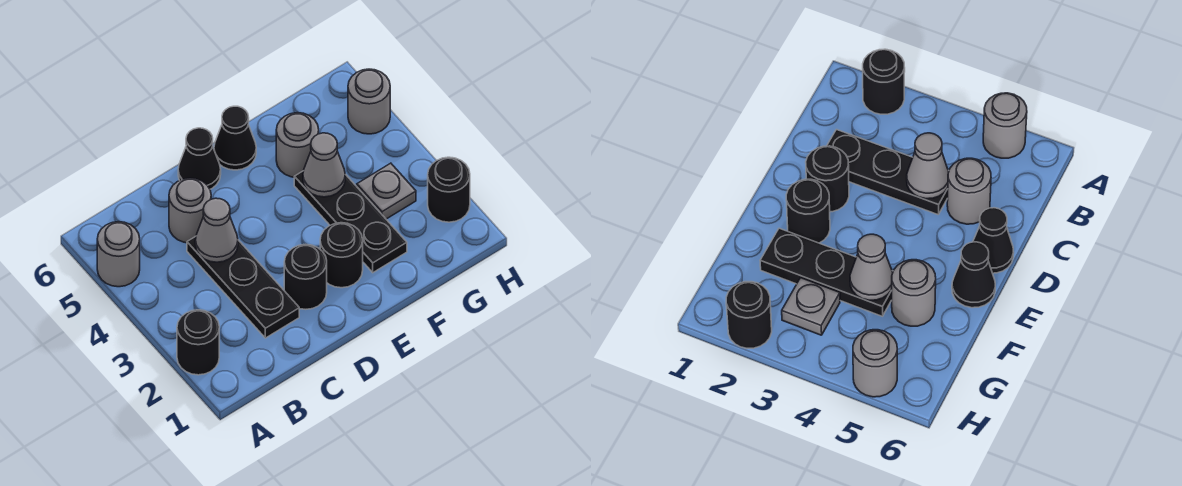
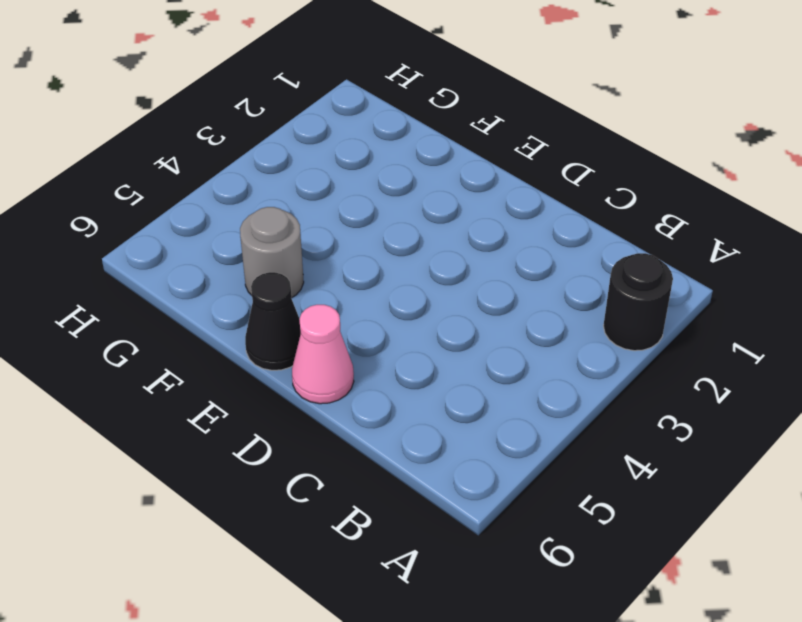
pink 1x1 cone [292,305,354,404] -> black 1x1 cone [178,128,221,189]
none -> grey 1x1 round brick [97,222,140,287]
none -> black 1x3 plate [187,236,299,338]
none -> grey 1x1 round brick [169,178,211,243]

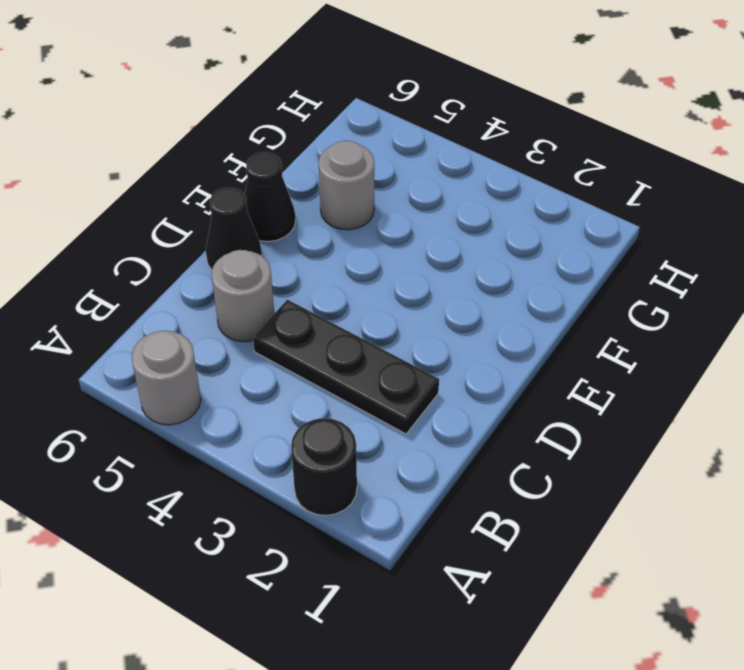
none -> black 1x1 round brick [284,244,327,309]
none -> black 1x1 round brick [320,223,363,288]
none -> black 1x3 plate [294,171,407,273]

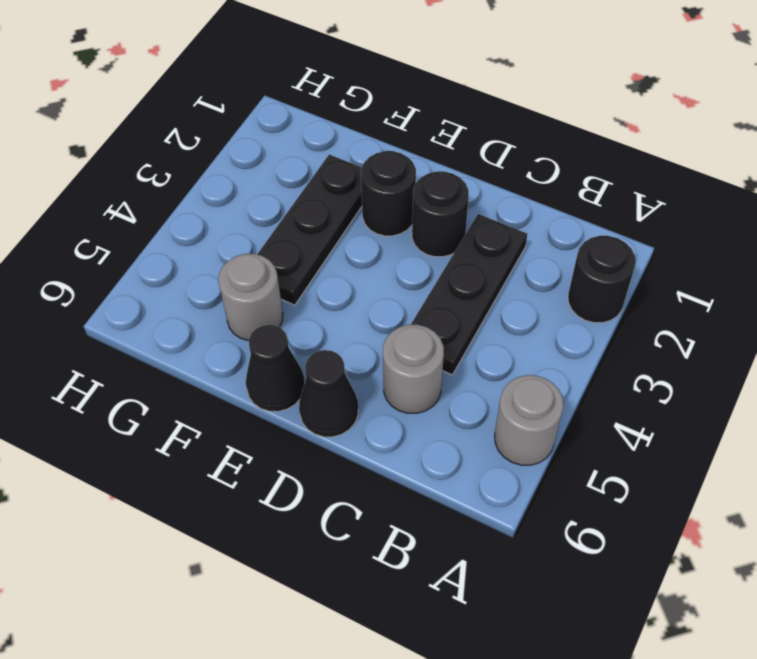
none -> grey 1x1 plate [357,163,416,219]
none -> black 1x1 round brick [428,157,470,222]
none -> grey 1x1 round brick [348,69,390,134]

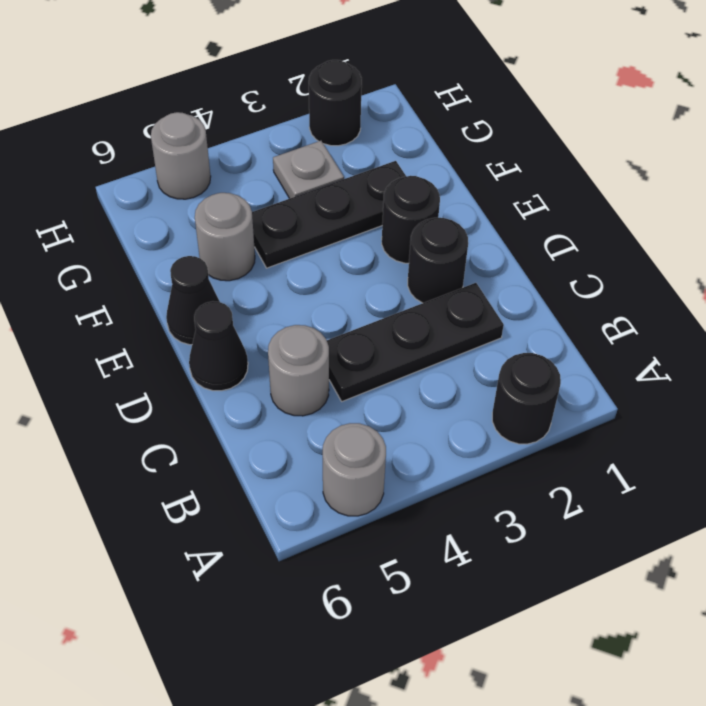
none -> grey 1x1 cone [195,198,238,262]
none -> grey 1x1 cone [303,133,345,197]

